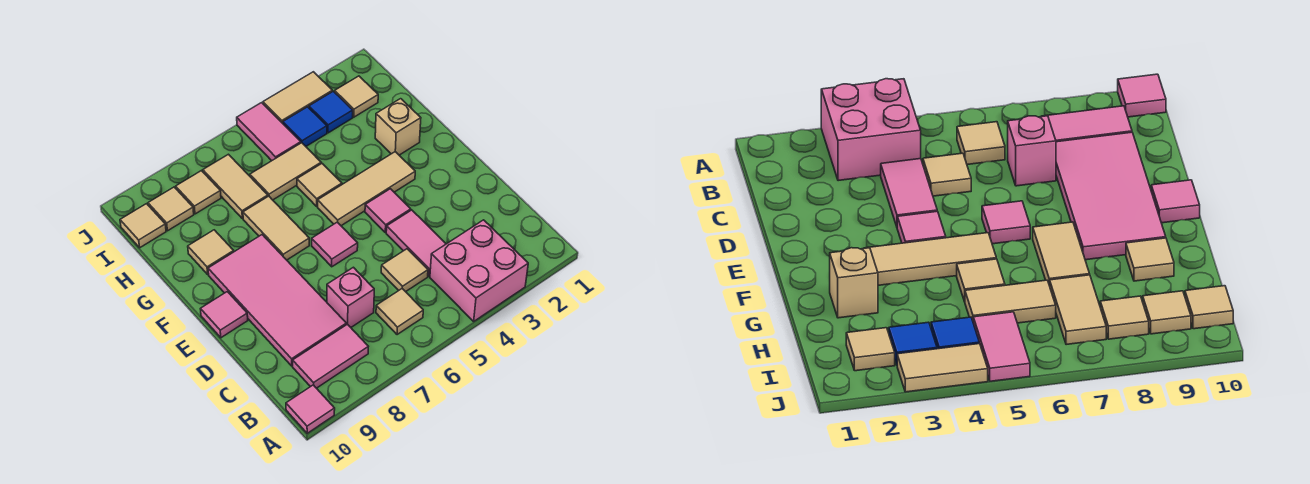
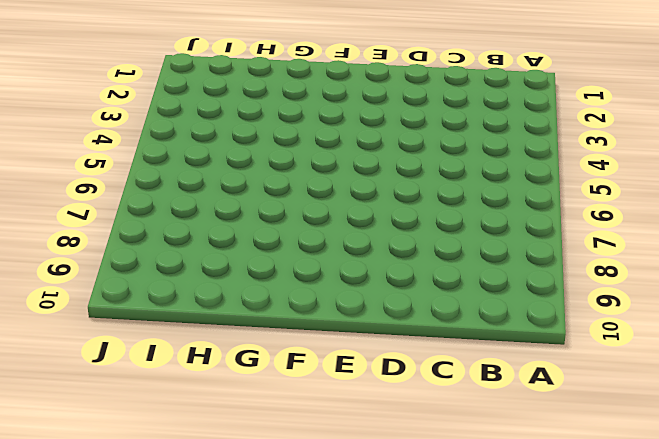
none -> pink 2x2 brick [430,220,528,321]
none -> pink 1x1 tile [286,385,335,433]
none -> tan 1x1 tile [376,289,423,335]

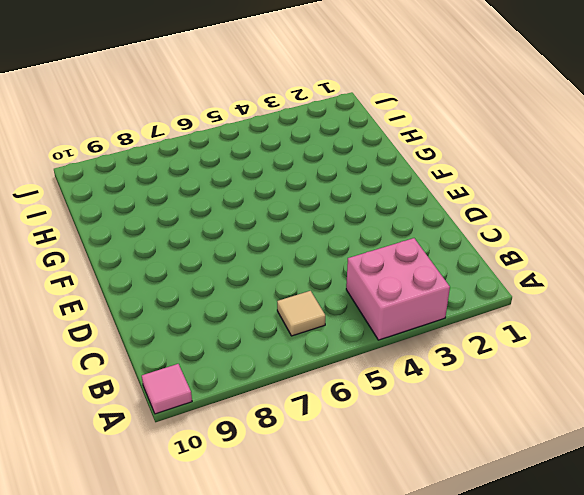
none -> pink 1x2 tile [293,324,368,388]
none -> pink 1x2 tile [386,210,446,276]
none -> tan 1x1 tile [381,249,428,292]

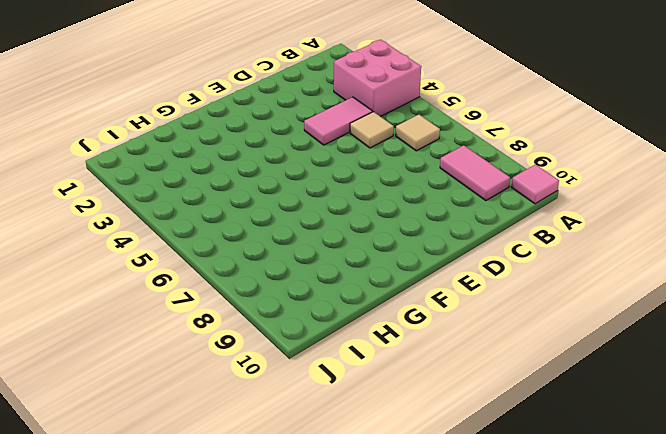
none -> pink 1x1 brick [327,267,374,327]
none -> pink 2x4 tile [208,235,346,366]
none -> pink 1x1 tile [365,189,411,232]

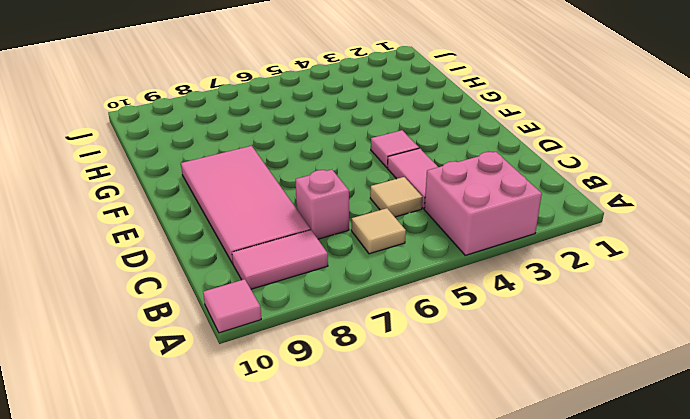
none -> pink 1x1 tile [312,222,358,267]
none -> pink 1x1 tile [201,292,248,338]
none -> tan 1x3 tile [318,152,415,226]

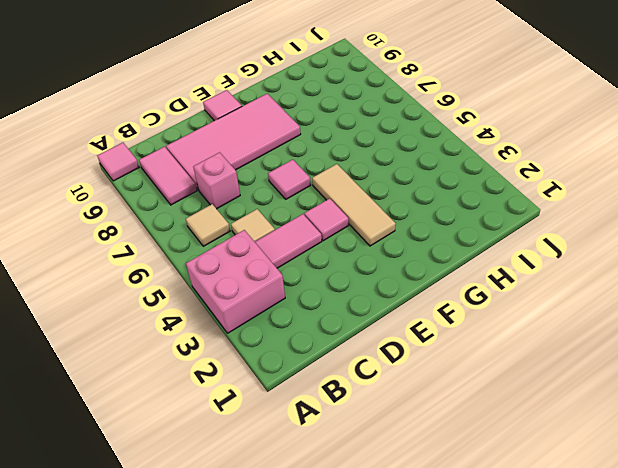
none -> tan 1x2 tile [243,196,309,260]
none -> tan 1x1 brick [375,99,421,155]
none -> tan 1x1 tile [297,163,342,206]

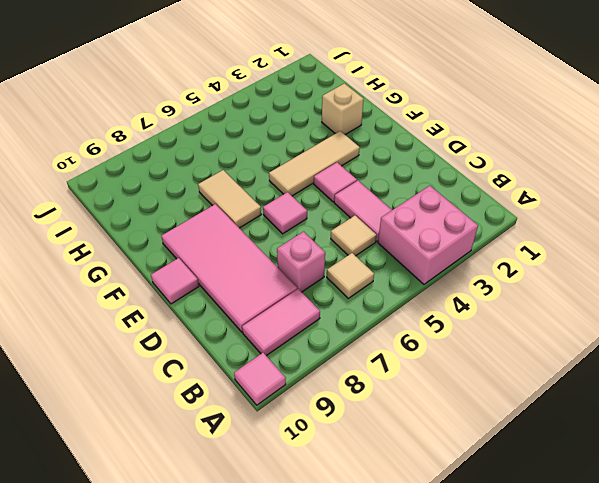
none -> tan 1x1 tile [297,163,342,206]
none -> tan 1x1 tile [188,230,234,274]
none -> tan 1x2 tile [250,143,321,200]

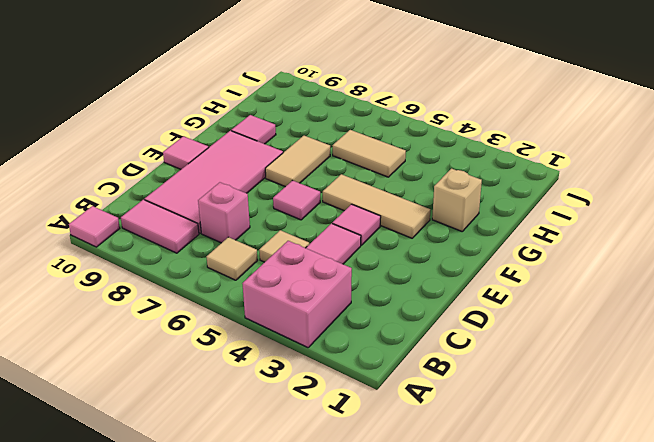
pink 1x1 tile [231,115,276,144] -> tan 1x1 tile [188,230,234,274]
none -> tan 1x1 tile [297,163,342,206]
none -> tan 1x2 tile [203,154,268,219]
none -> tan 1x1 tile [335,76,378,117]

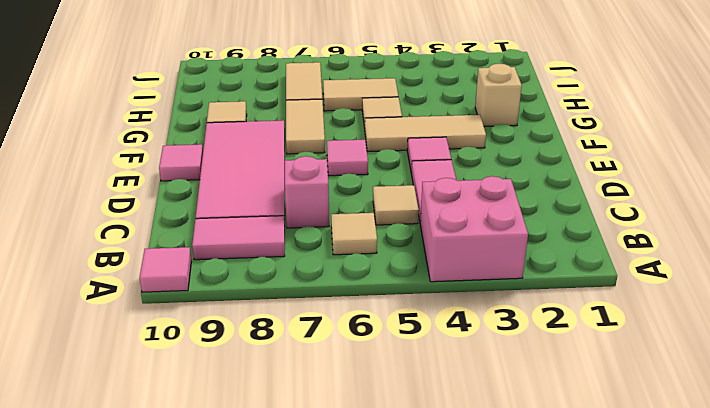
none -> tan 1x1 tile [335,76,378,117]
none -> blue 1x1 tile [309,91,353,133]
none -> blue 1x1 tile [283,107,327,146]

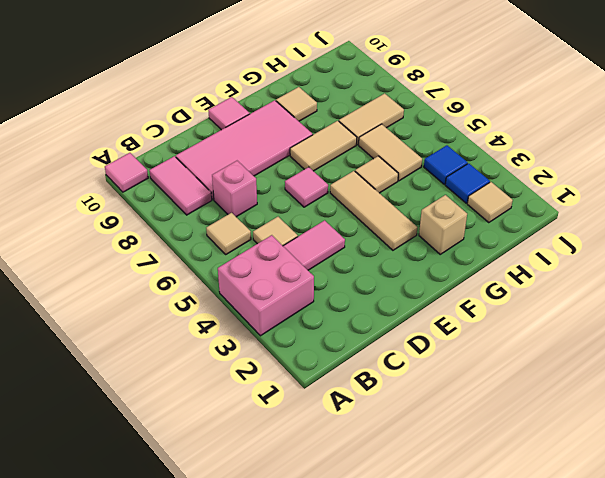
none -> pink 1x1 tile [365,189,411,232]
none -> pink 1x2 tile [237,103,301,161]
none -> tan 1x1 tile [176,171,221,214]

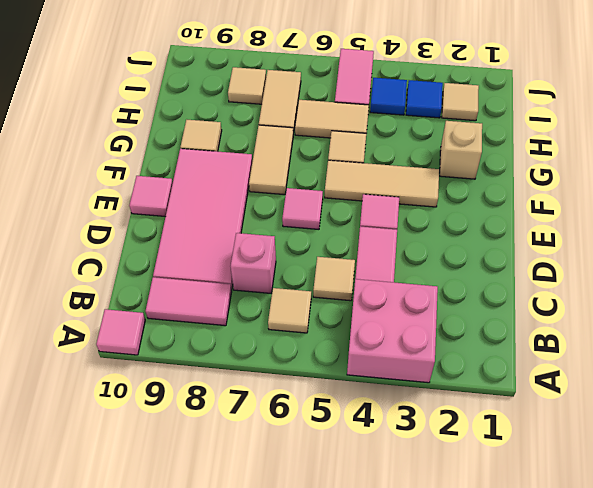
none -> tan 1x1 tile [148,187,194,231]
none -> tan 1x1 tile [120,204,166,248]
none -> tan 1x2 tile [263,72,332,123]

